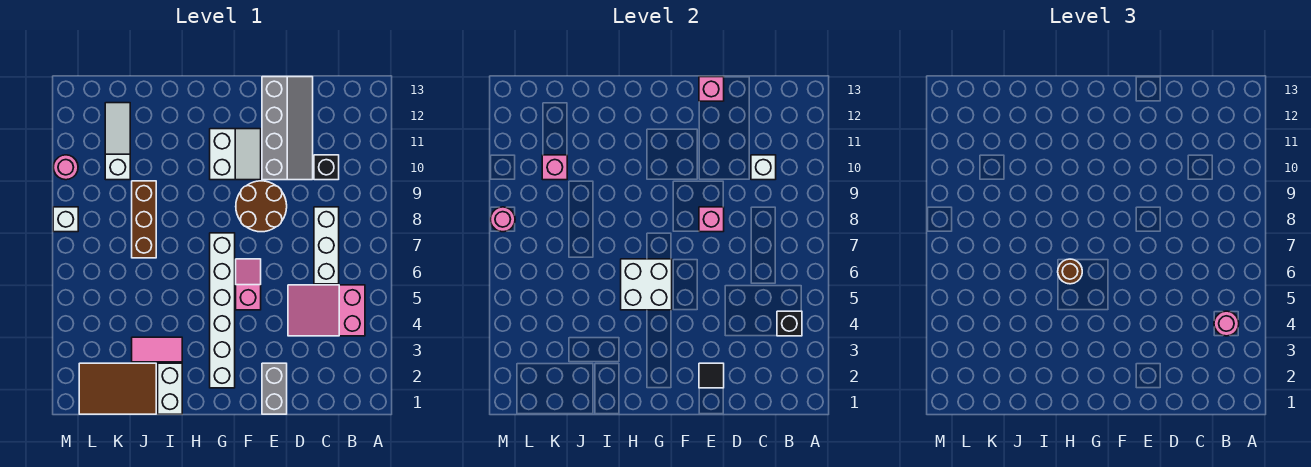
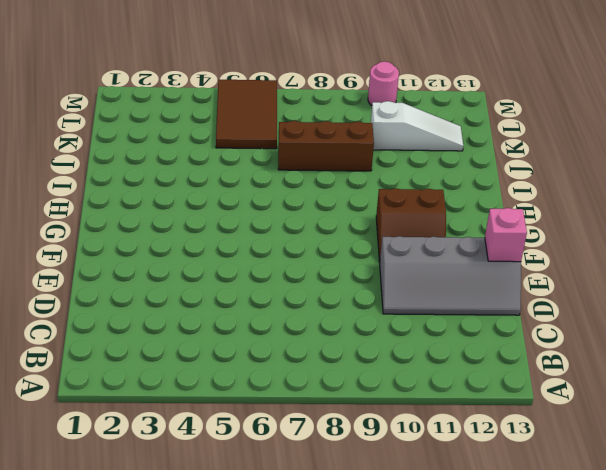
brown 2x2 slope [376,188,446,262] -> white 2x2 slope [210,129,261,180]
brown 2x3 tile [216,80,277,149] -> brown 2x3 tile moved to [79,363,156,414]
none -> pink 2x3 slope [288,285,365,336]
none -> white 1x3 brick [314,207,339,284]
none -> black 1x1 brick [314,155,339,180]

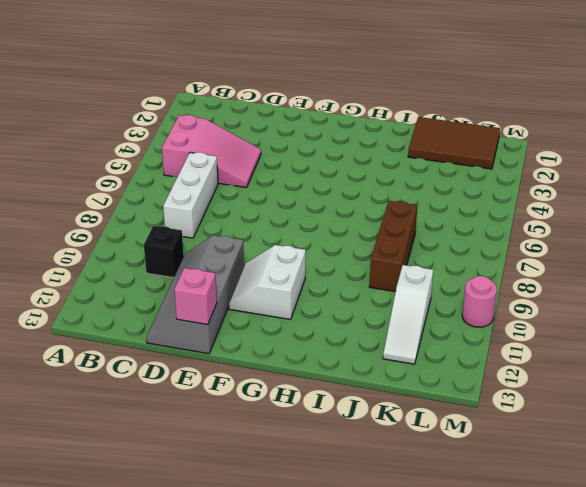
none -> grey 1x2 brick [262,363,287,414]
none -> brown 2x2 round brick [236,181,287,232]
none -> pink 1x2 slope [236,259,261,310]

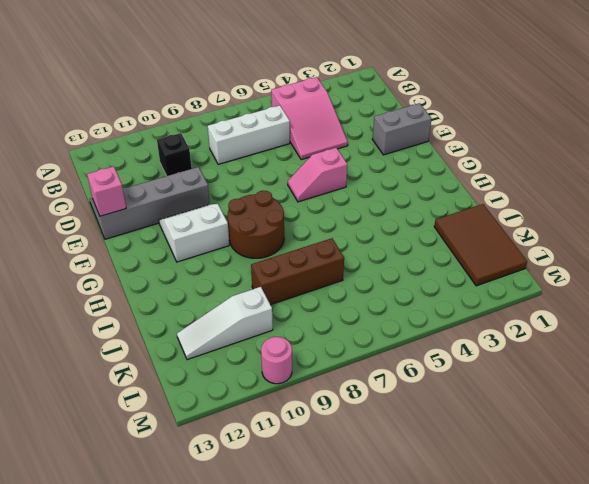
brown 2x2 round brick [228,191,284,258] -> brown 2x2 round brick moved to [236,181,287,232]
none -> white 1x6 brick [210,233,235,388]
none -> white 1x2 brick [158,363,182,414]
none -> pink 1x2 tile [132,337,182,362]

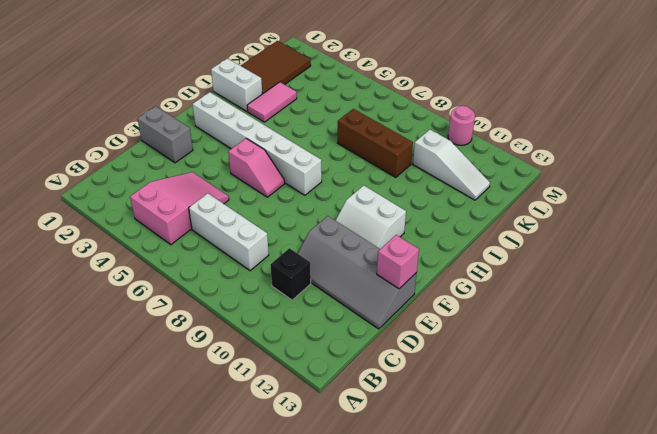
none -> brown 2x2 round brick [236,181,287,232]
none -> white 1x1 brick [53,207,78,232]
none -> black 1x1 brick [777,311,802,336]

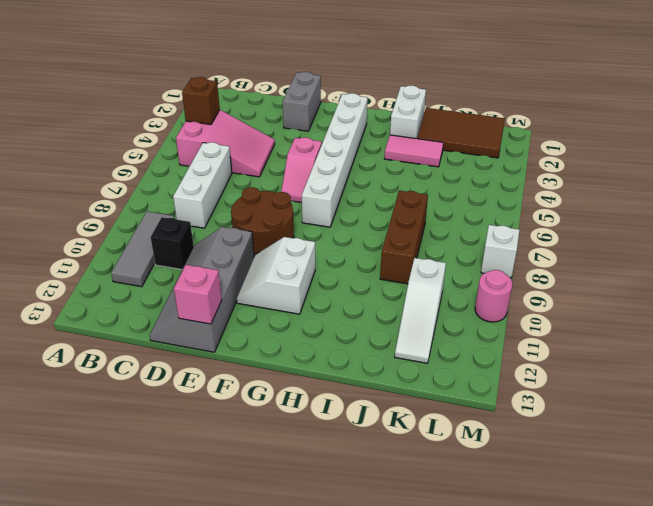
brown 1x1 brick [182,77,220,125] -> black 1x1 brick [777,311,802,336]
grey 1x3 tile [111,212,174,287] -> none
none -> white 1x1 brick [751,155,776,180]
none -> black 1x1 tile [699,363,724,388]
none -> pink 1x1 brick [699,207,724,232]

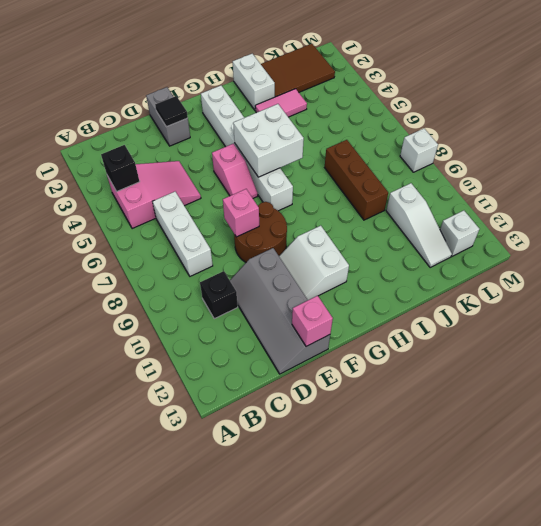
white 1x1 brick [440,211,479,256] -> white 1x1 brick moved to [751,155,776,180]
none -> pink 1x1 round brick [53,155,78,180]
none -> pink 1x1 brick [542,155,567,180]
none -> pink 1x1 round brick [490,207,515,232]

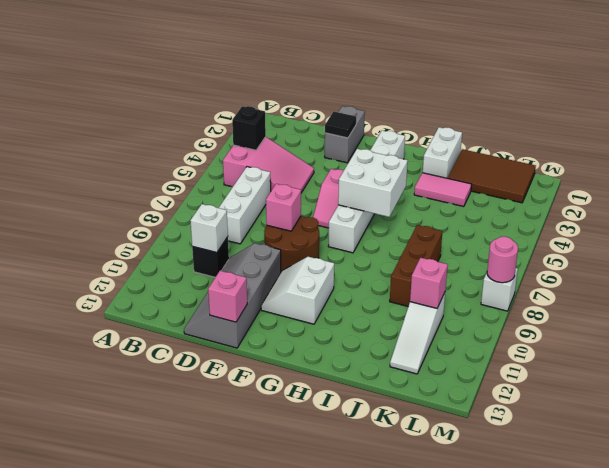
none -> pink 1x1 round brick [53,155,78,180]
none -> pink 1x1 round brick [1214,311,1239,336]
none -> brown 1x1 round brick [1058,259,1082,284]

